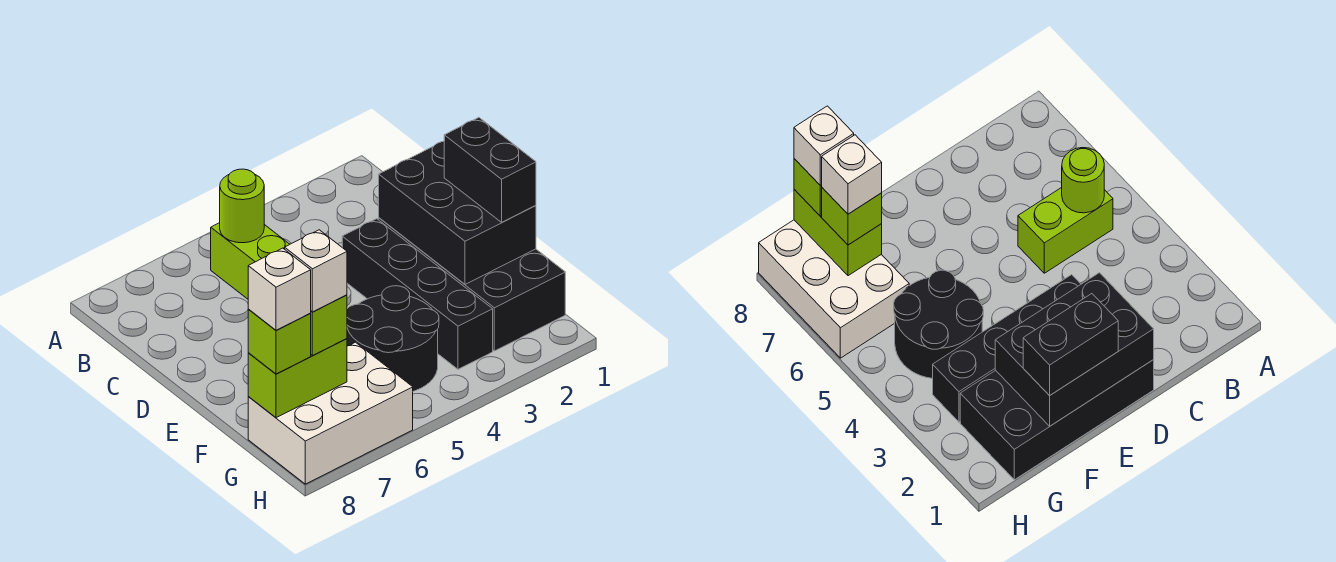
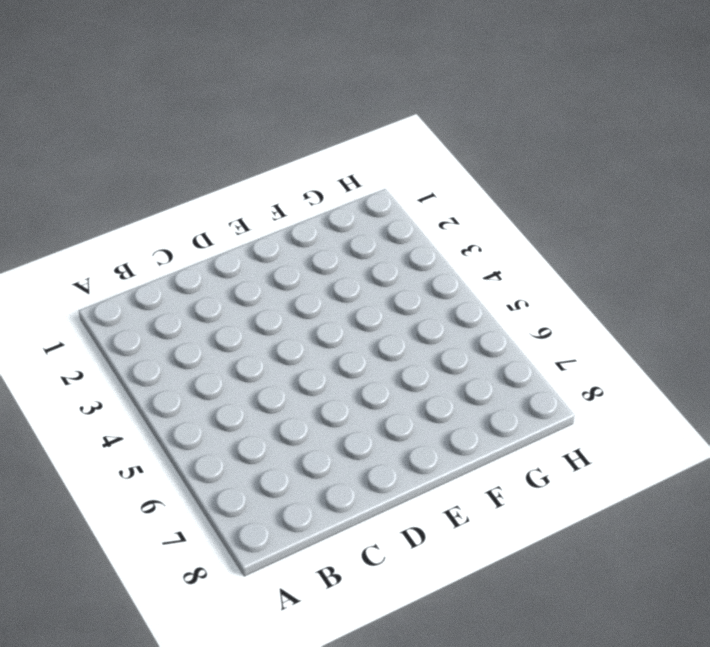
none -> lime 1x2 brick [211,223,290,299]
none -> black 2x4 brick [379,218,565,351]
none -> black 1x4 brick [342,219,493,369]

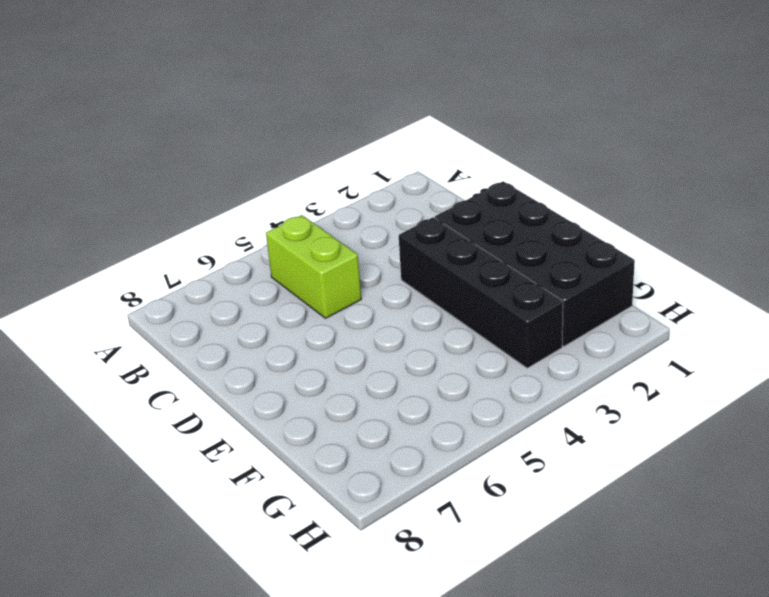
none -> black 2x2 round brick [347,286,439,391]
none -> white 2x3 brick [248,342,413,484]
none -> lime 1x1 round brick [220,169,264,243]

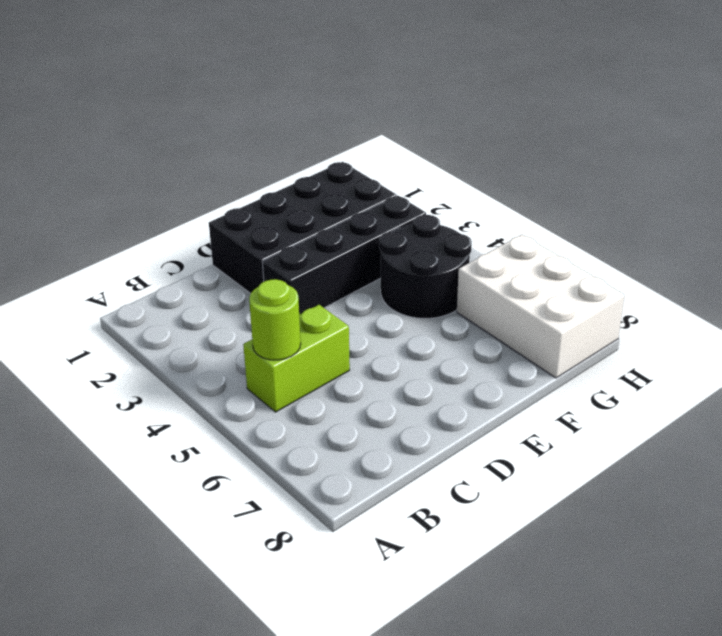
none -> black 2x3 brick [379,141,536,284]
none -> lime 1x2 brick [248,339,347,418]
none -> black 1x2 brick [444,118,536,222]

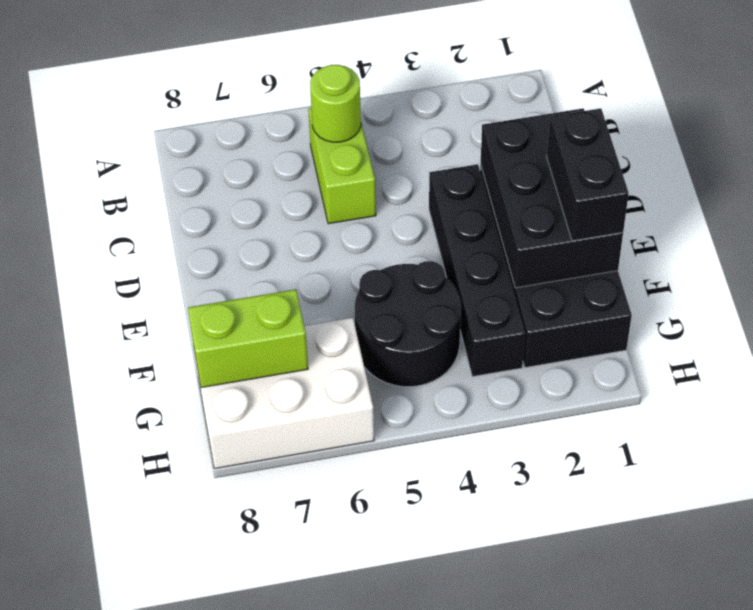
none -> lime 1x1 brick [310,295,347,356]
none -> lime 1x1 brick [248,309,311,374]
none -> white 1x1 brick [285,230,347,312]

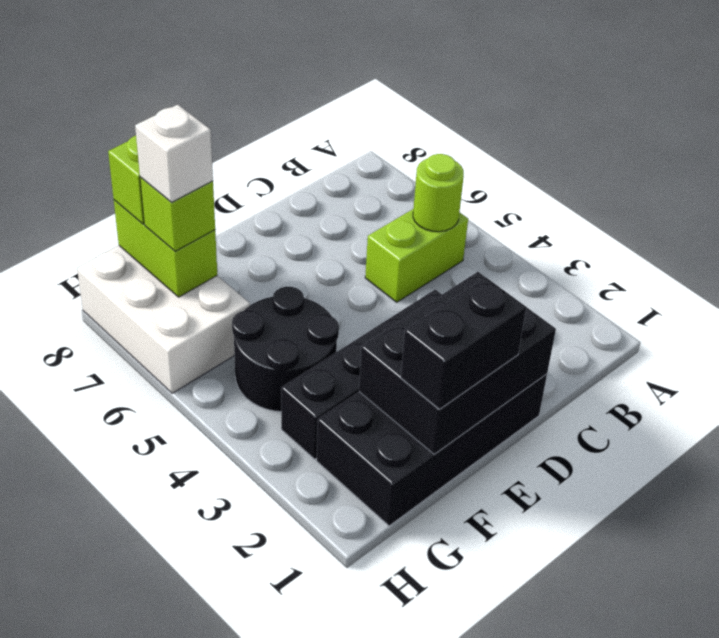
none -> white 1x1 brick [248,248,311,330]

